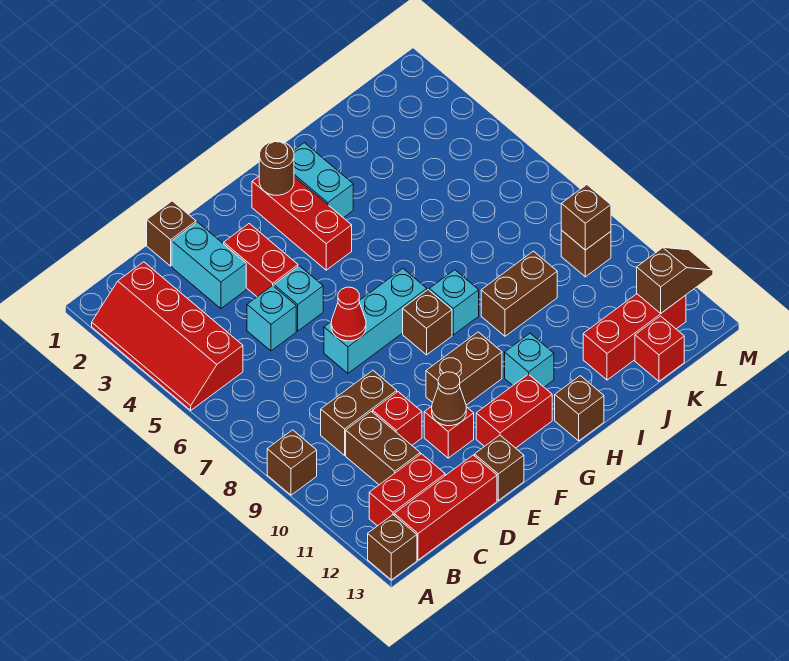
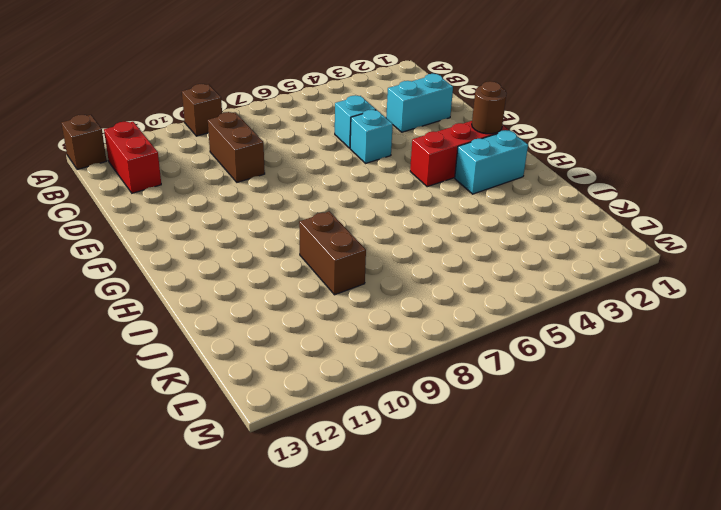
none -> red 2x4 slope [92,262,243,410]
none -> red 1x3 brick [394,455,497,560]
none -> brown 1x2 brick [346,411,420,485]
none -> brown 1x1 brick [147,201,196,266]

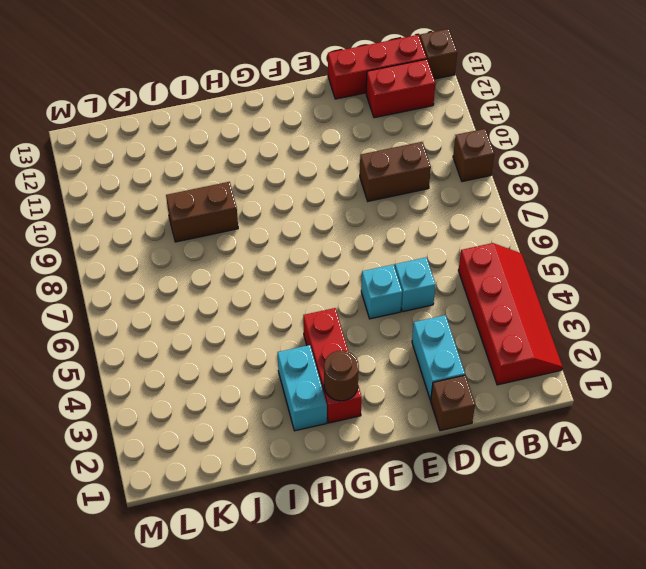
none -> brown 1x2 brick [346,411,420,485]
none -> red 1x1 brick [373,392,422,445]
none -> red 1x2 brick [224,224,298,297]
none -> cyan 1x3 brick [324,269,427,373]

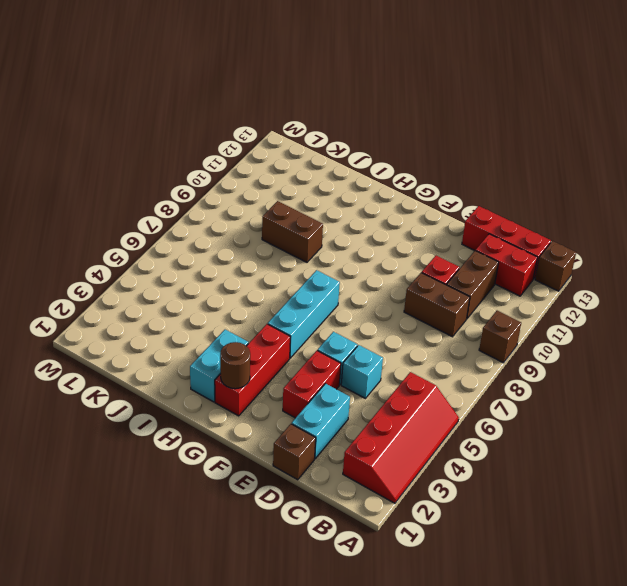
cyan 1x3 brick [268,270,340,358] -> cyan 1x3 brick turned to [324,269,427,373]
none -> red 1x1 brick [424,406,474,458]
none -> brown 1x1 brick [475,435,524,500]
none -> brown 1x2 brick [426,332,502,405]
none -> red 1x2 brick [476,374,552,448]

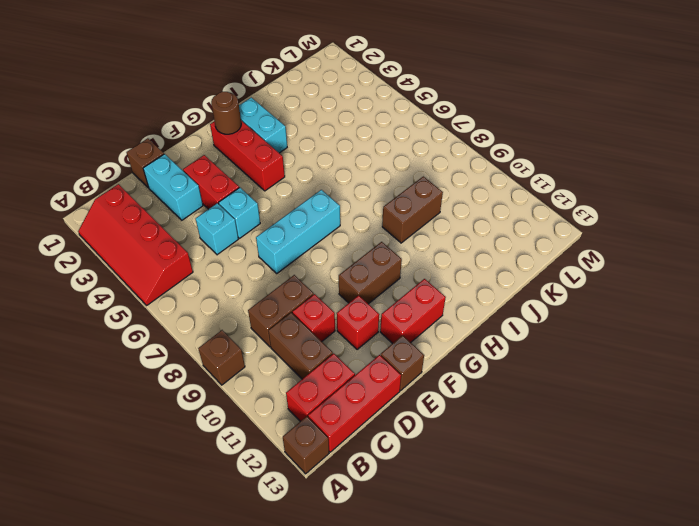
none -> brown 1x1 brick [403,290,452,355]
none -> cyan 1x1 brick [429,270,479,335]
none -> cyan 1x1 brick [505,333,554,387]
none -> brown 1x1 brick [555,376,604,441]

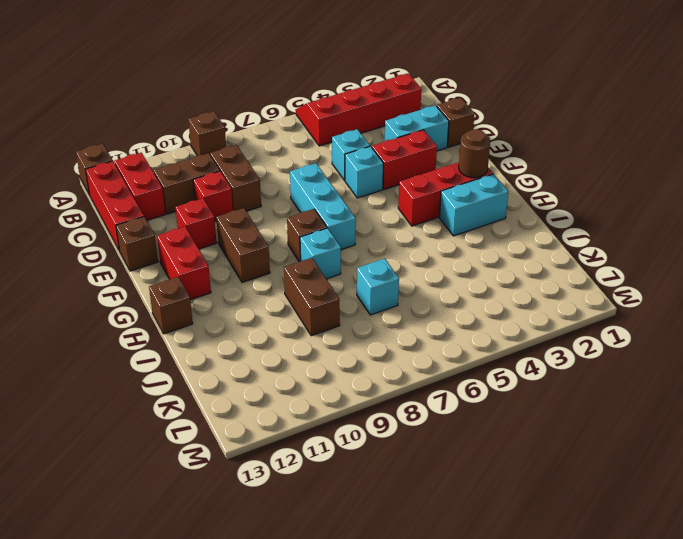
cyan 1x1 brick [357,259,399,315] -> cyan 1x1 brick moved to [505,333,554,387]
none -> red 1x3 brick [583,294,686,380]
none -> red 1x1 brick [635,316,684,381]
none -> brown 1x1 brick [561,231,611,277]
none -> red 1x1 cone [331,287,366,341]

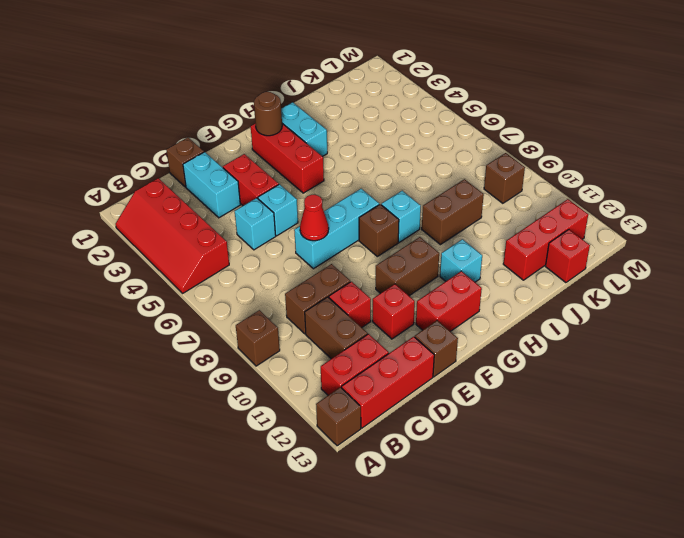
none -> brown 1x1 brick [555,376,604,441]
none -> brown 1x1 cone [432,372,466,426]
none -> brown 1x1 brick [561,185,611,250]
none -> brown 1x2 slope [637,248,713,314]

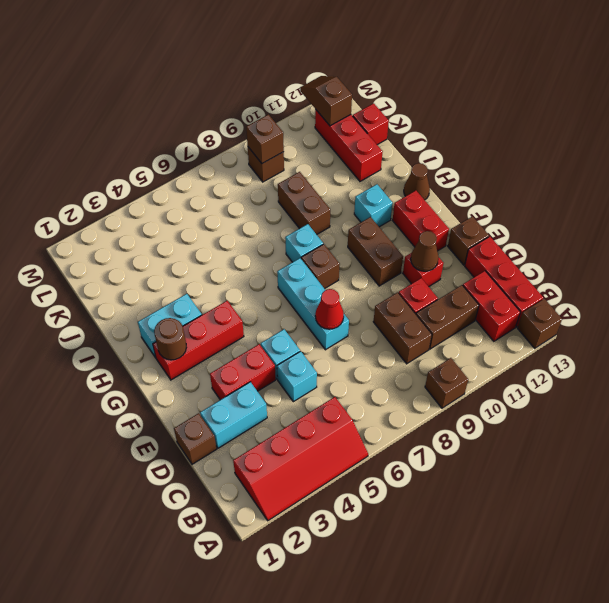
brown 1x1 cone [404,163,430,200] -> brown 1x1 brick [555,376,604,441]

